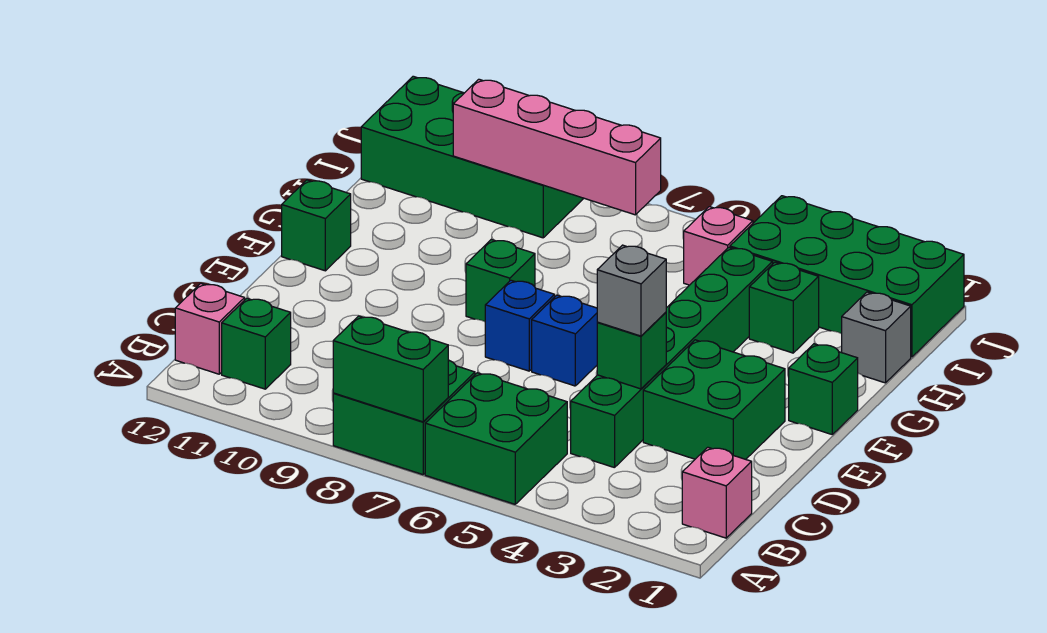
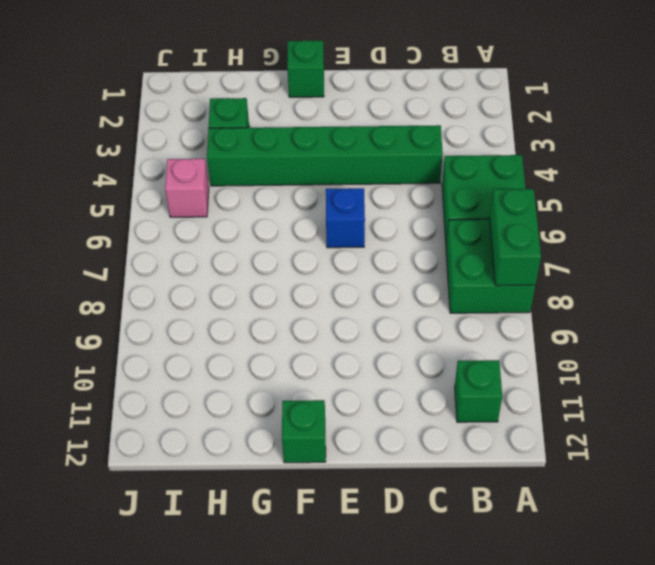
none -> pink 1x1 brick [682,447,752,538]
none -> pink 1x1 brick [175,283,245,374]
none -> green 2x2 brick [643,340,785,459]

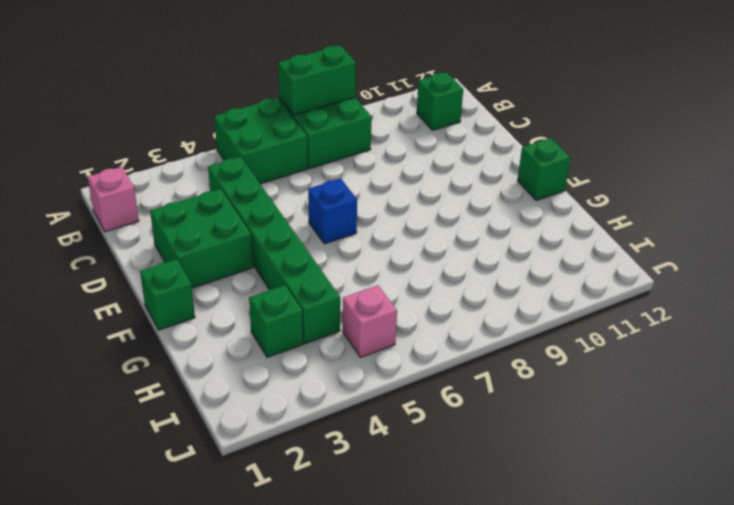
none -> pink 1x1 brick [175,283,245,374]
none -> blue 1x1 brick [485,280,555,371]
none -> green 1x1 brick [466,239,535,322]

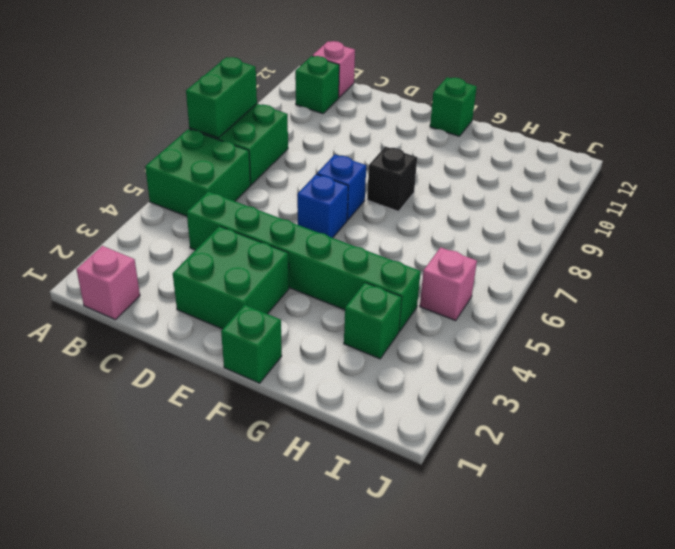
black 1x1 brick [367,147,417,211] -> green 1x1 brick [466,239,535,322]
none -> grey 1x1 brick [842,292,911,383]
none -> green 2x4 brick [730,196,964,357]
none -> green 2x4 brick [361,76,584,238]

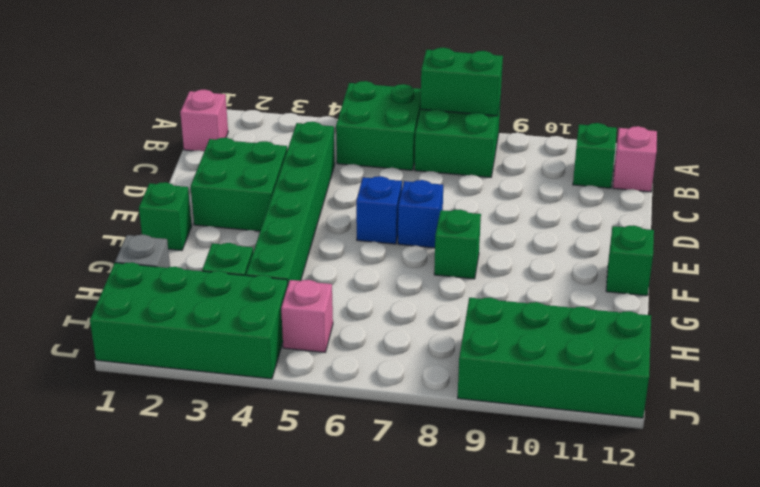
none -> green 1x1 brick [597,312,666,389]
none -> pink 1x4 brick [453,79,661,215]
none -> grey 1x1 brick [597,245,666,336]

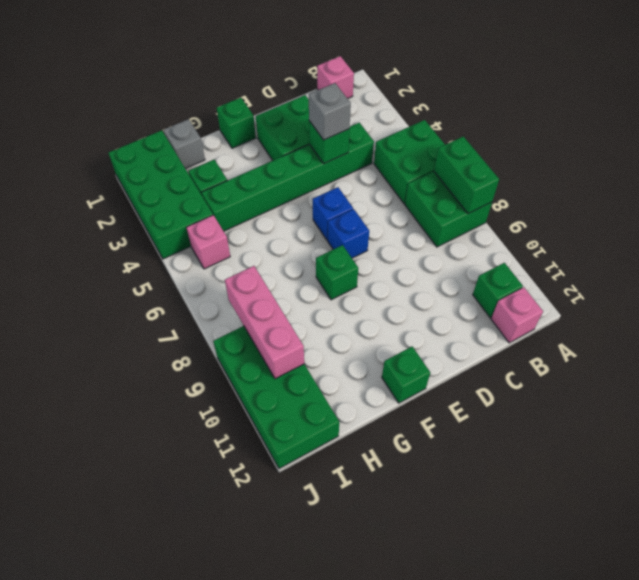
pink 1x3 brick [225,266,304,379] -> pink 1x4 brick [453,79,661,215]

